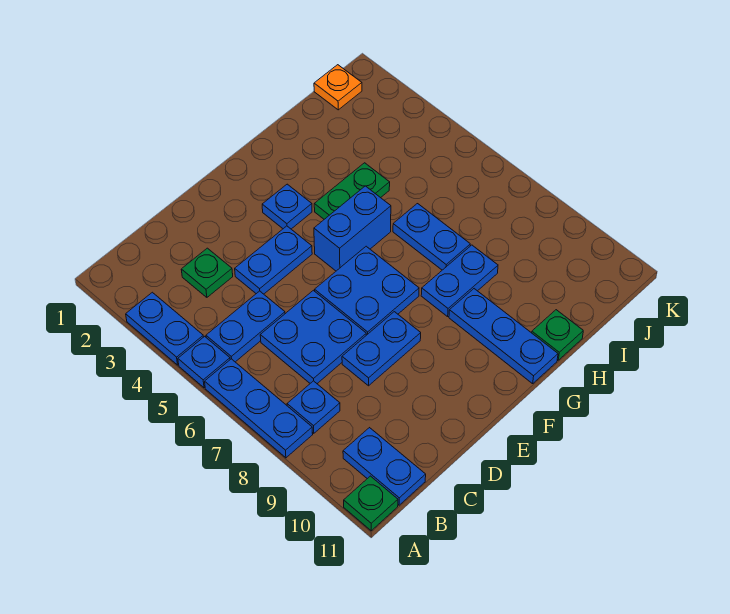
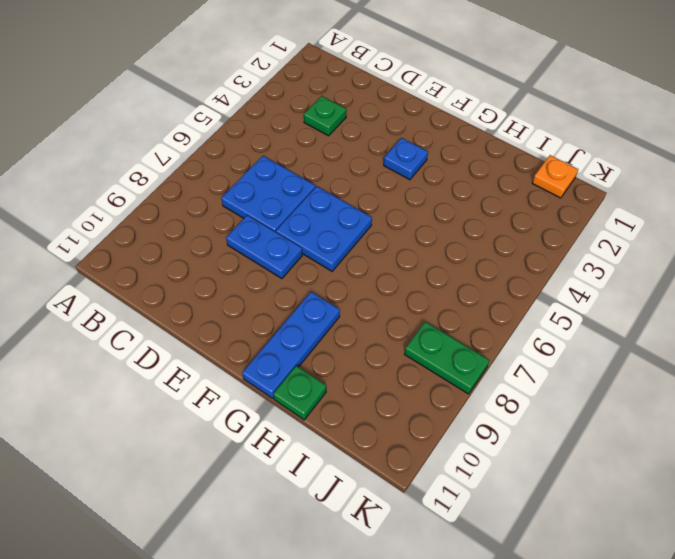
green 1x2 plate [405,322,489,394] -> green 1x2 plate moved to [314,163,390,219]
none -> blue 1x2 plate [126,292,203,365]
none -> blue 1x1 plate [178,336,230,388]
none -> blue 1x3 plate [205,359,313,458]

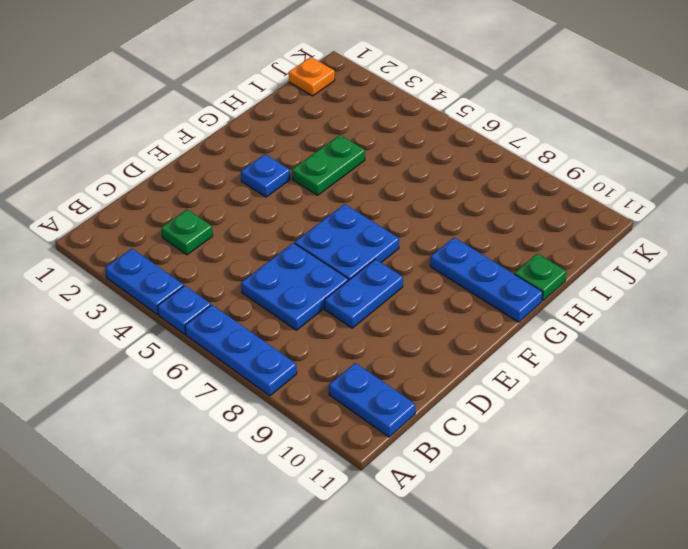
none -> green 1x1 plate [344,476,398,531]
none -> blue 1x2 plate [206,291,285,362]
none -> blue 1x1 plate [287,381,340,433]

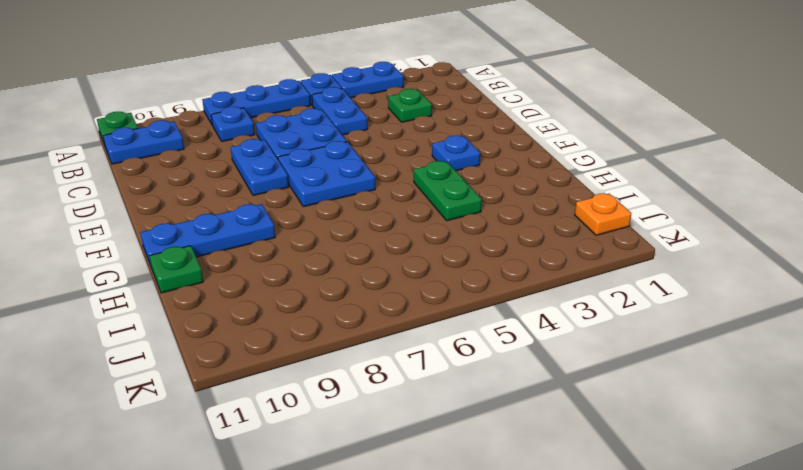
none -> blue 1x2 plate [235,226,312,294]
none -> blue 1x2 brick [314,186,391,271]
none -> blue 1x2 plate [421,245,498,317]

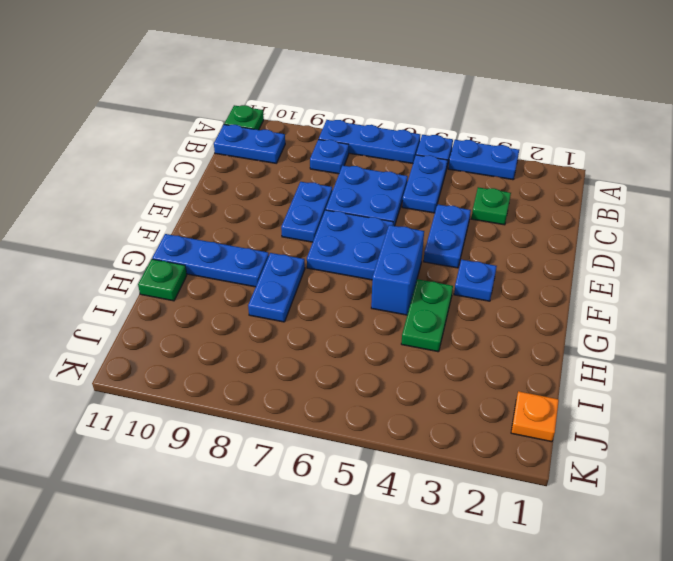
none -> blue 1x2 plate [393,204,470,270]

